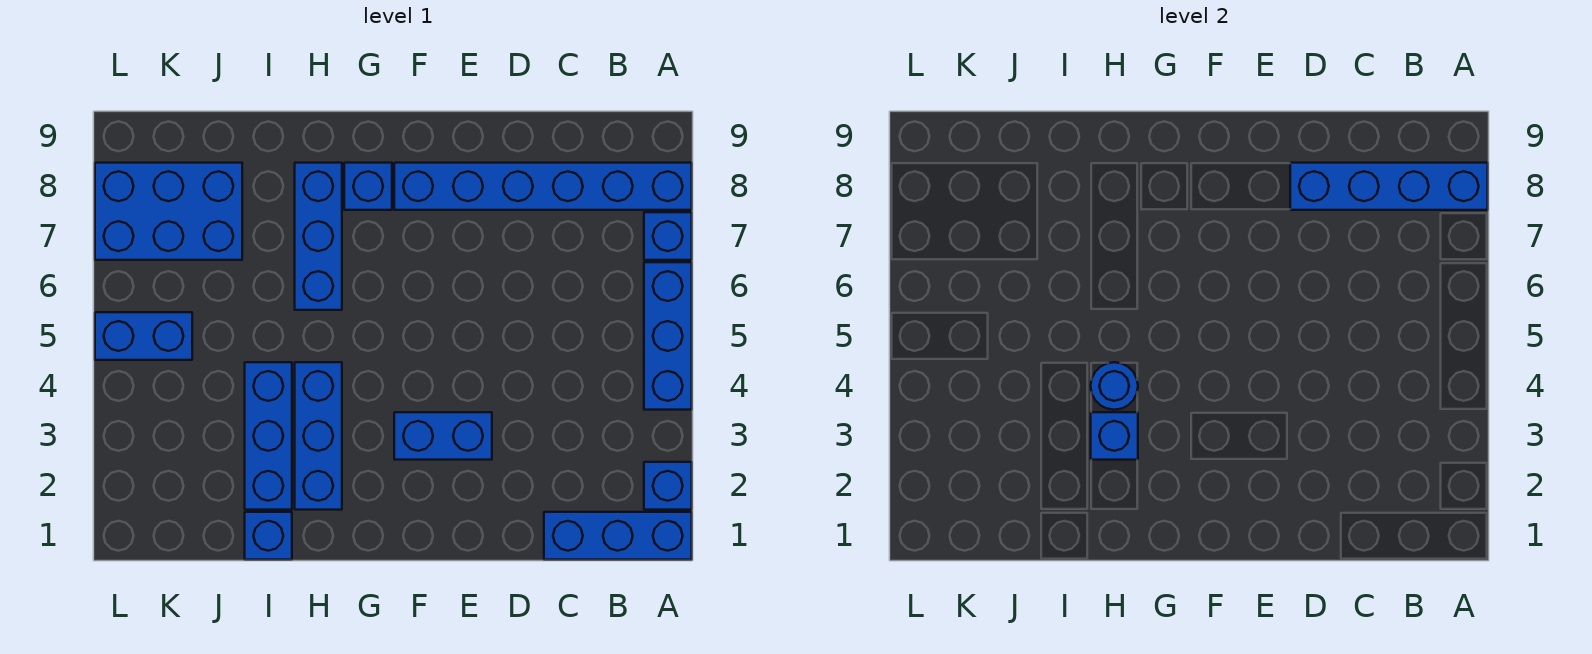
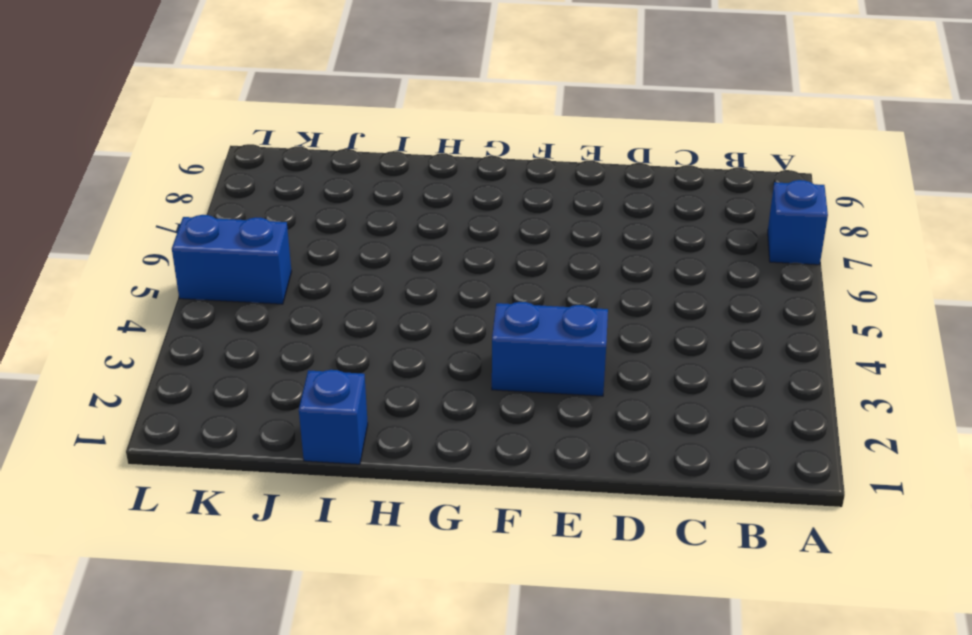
none -> blue 1x3 brick [544,512,692,560]
none -> blue 1x1 brick [644,462,692,510]
none -> blue 1x3 brick [644,262,692,410]

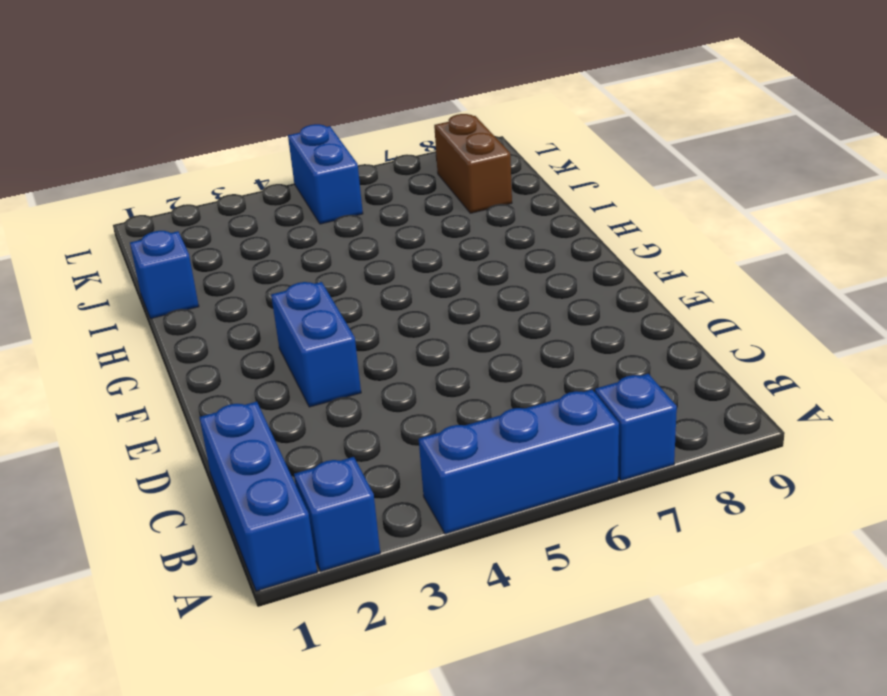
brown 1x2 brick [434,114,512,213] -> blue 2x3 brick [95,163,242,260]
none -> blue 1x6 brick [394,163,692,210]
none -> blue 1x1 brick [344,163,392,210]
none -> blue 1x3 brick [295,362,342,510]

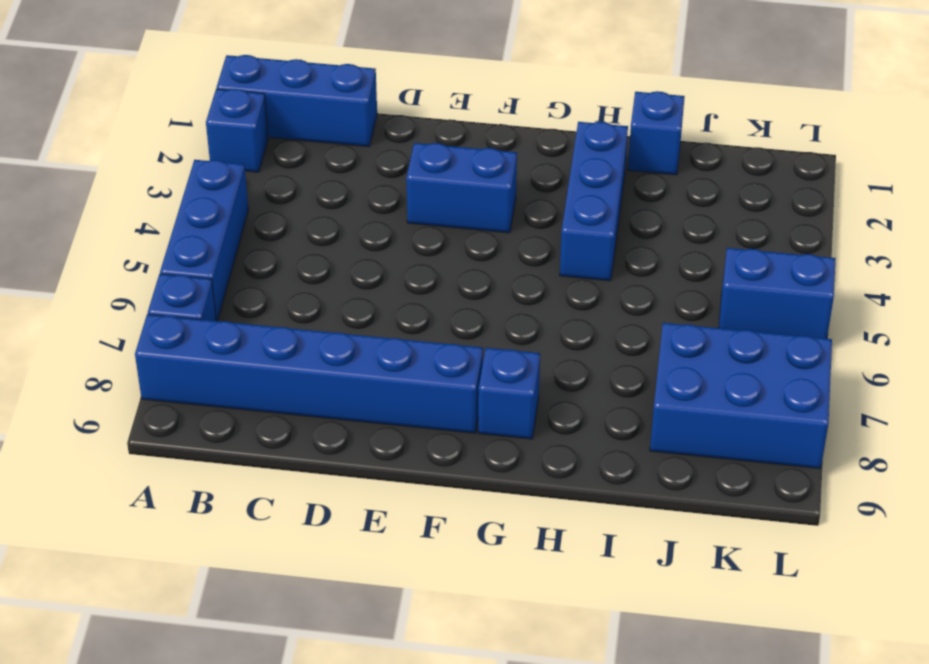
none -> blue 1x3 brick [295,163,342,310]
none -> blue 1x3 brick [245,362,292,510]
none -> blue 1x4 brick [1290,163,1488,210]

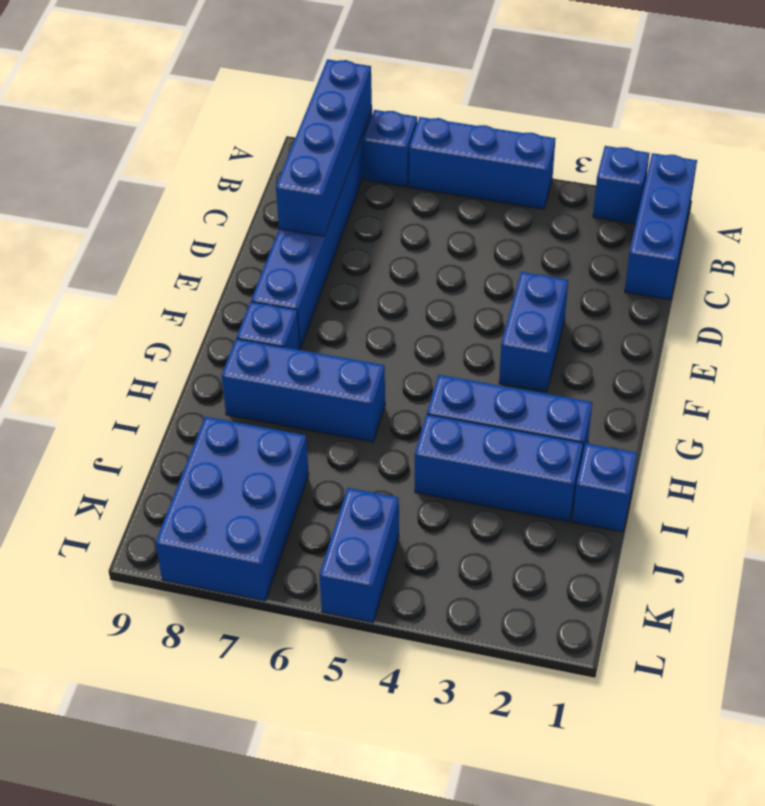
none -> blue 1x1 brick [1091,412,1138,460]
none -> blue 1x1 round brick [1091,362,1138,410]

